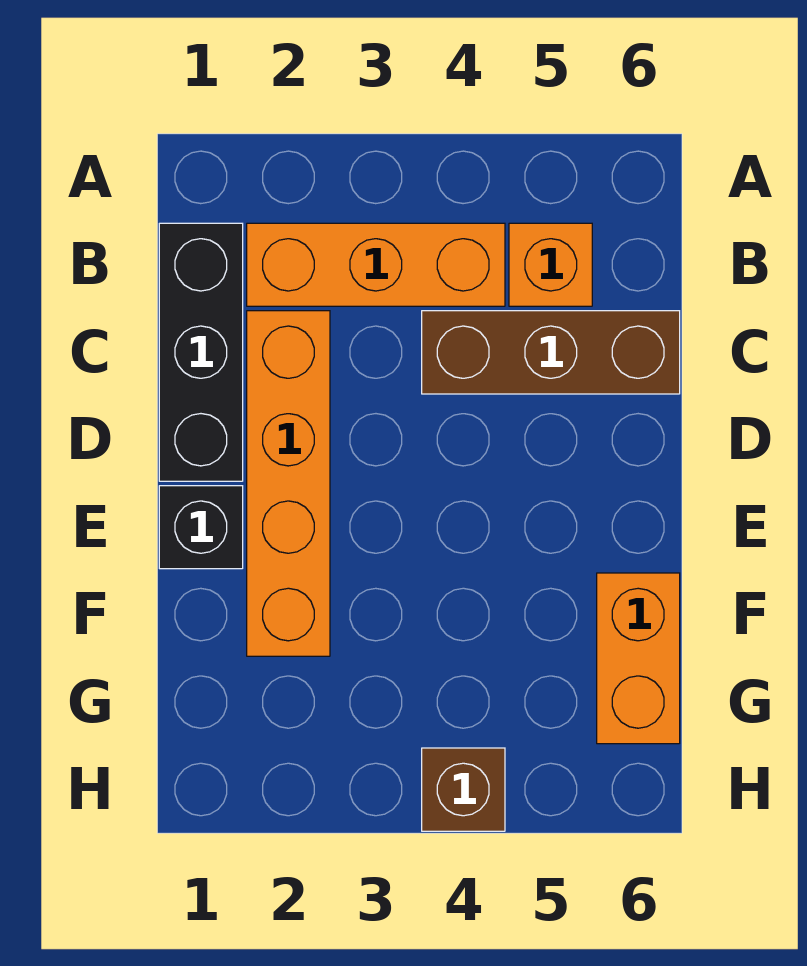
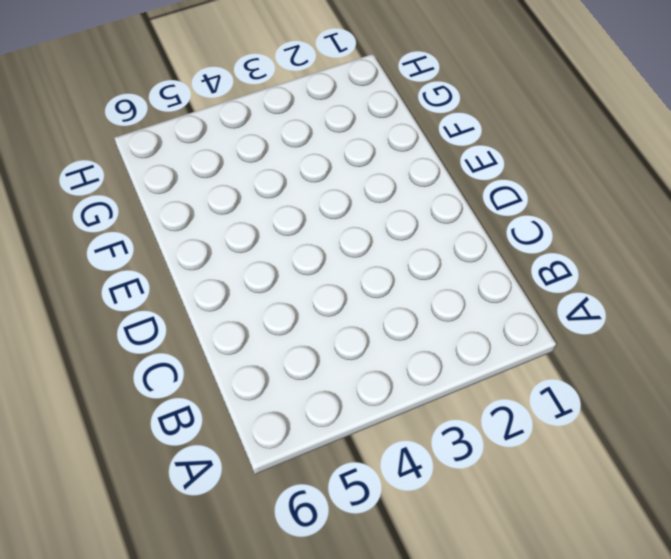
none -> black 1x3 brick [159,223,243,481]
none -> orange 1x3 brick [247,223,505,306]

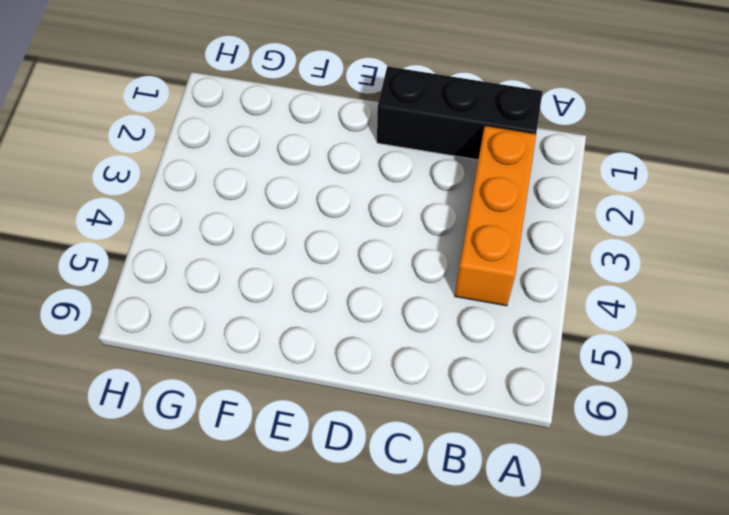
none -> orange 1x1 brick [509,223,592,306]
none -> orange 1x4 brick [247,311,330,656]

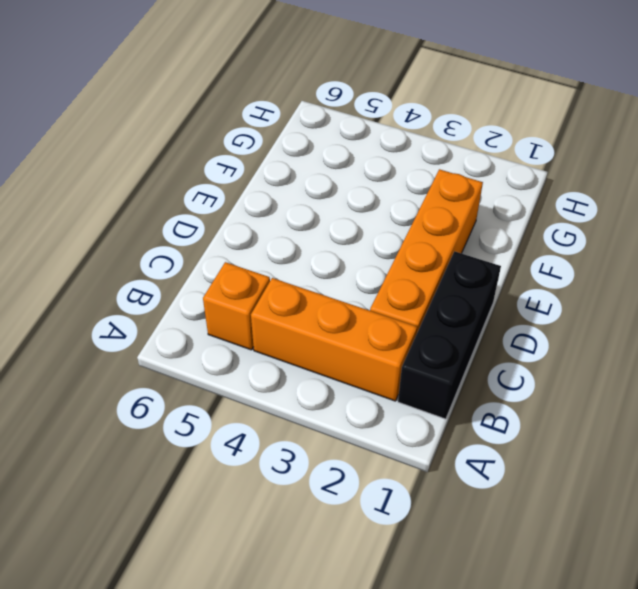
none -> brown 1x3 brick [422,311,680,394]
none -> black 1x1 brick [159,486,243,569]

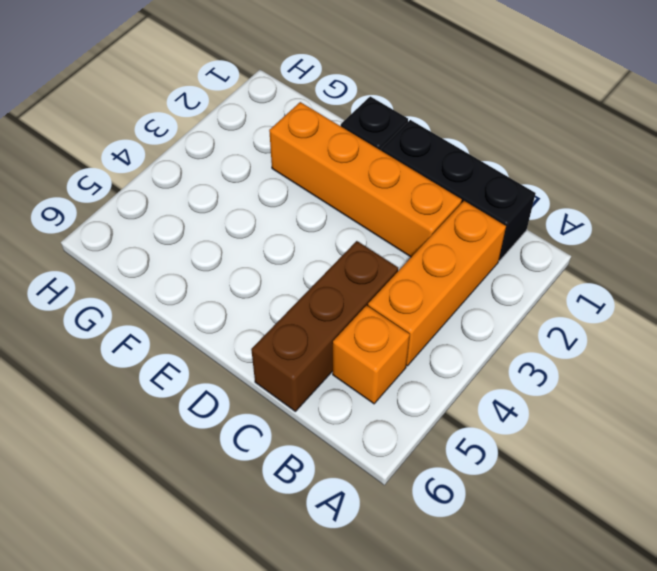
none -> orange 1x2 brick [597,573,680,744]
none -> brown 1x1 brick [422,748,505,831]

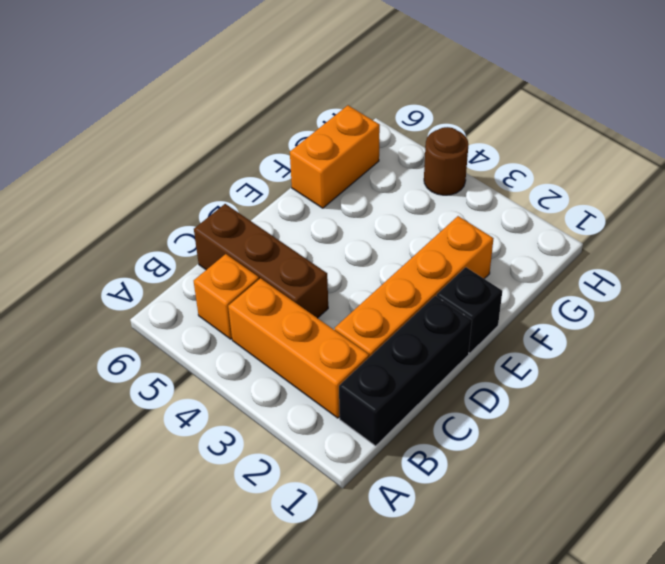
brown 1x1 round brick [424,127,468,195] -> brown 1x1 brick [422,748,505,831]

